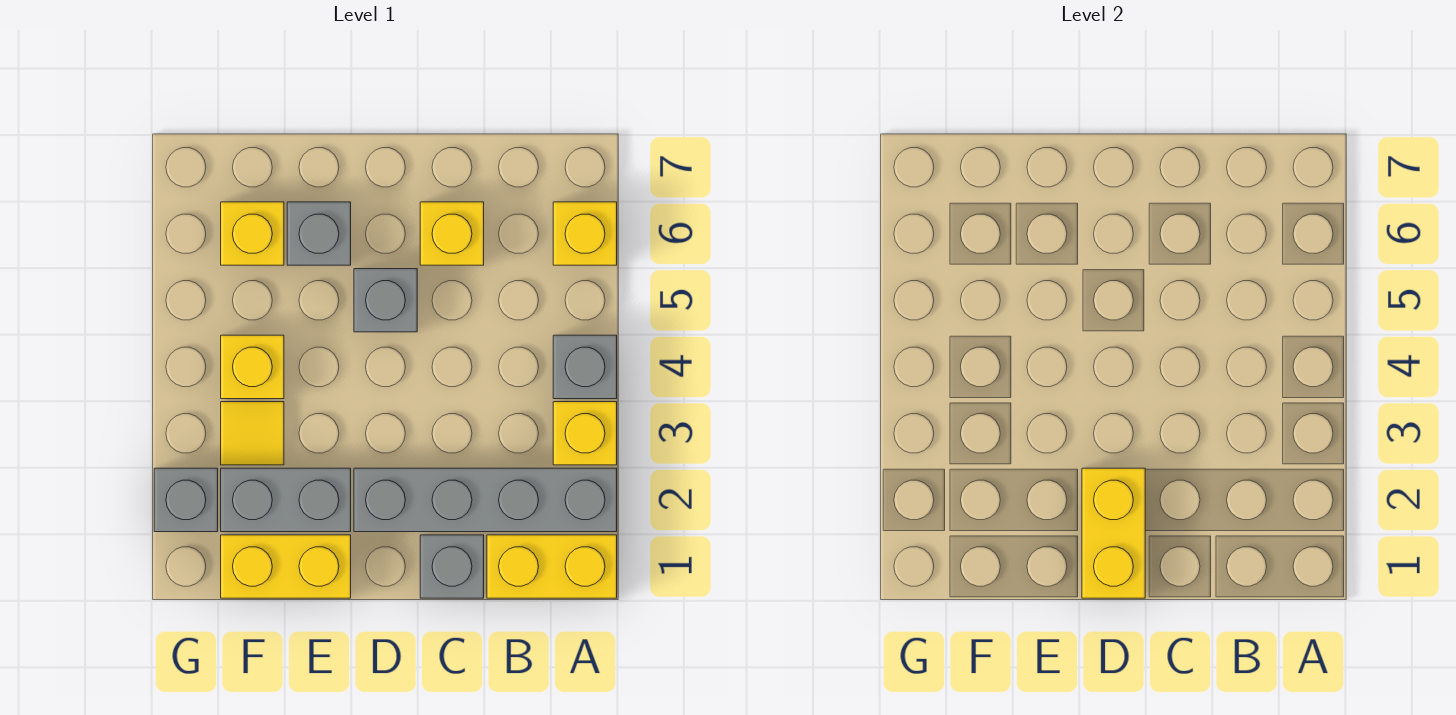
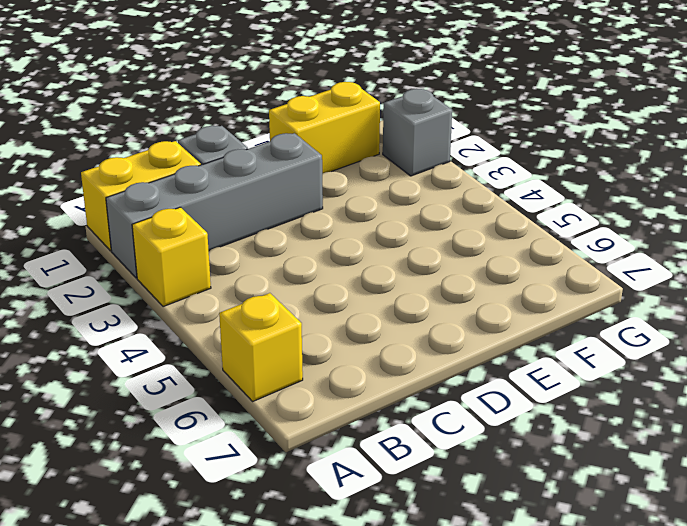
none -> grey 1x1 brick [553,335,617,399]
none -> yellow 1x1 brick [420,202,484,265]
none -> grey 1x1 brick [354,269,417,332]

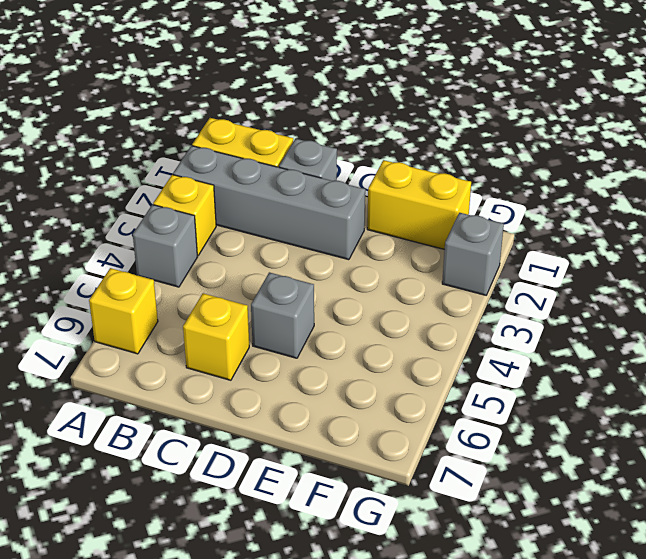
none -> grey 1x2 brick [221,468,351,532]
none -> grey 1x1 brick [287,202,351,265]
none -> yellow 1x1 tile [221,402,284,465]

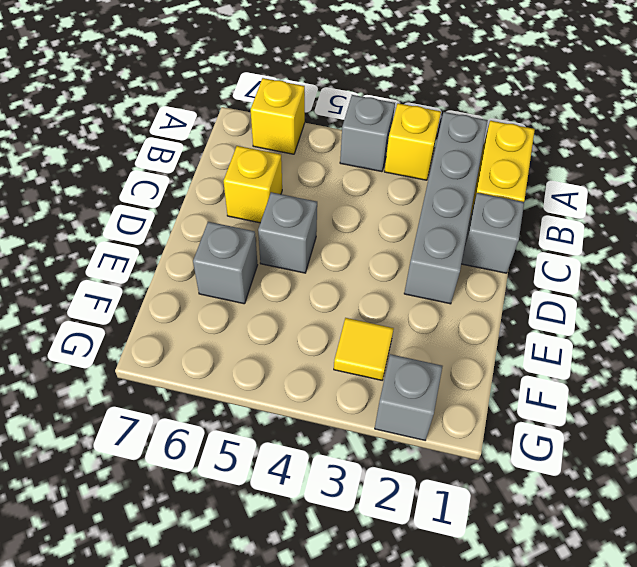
none -> yellow 1x2 brick [221,535,351,598]
none -> grey 1x2 brick [221,468,351,532]
none -> yellow 1x1 brick [221,335,284,399]

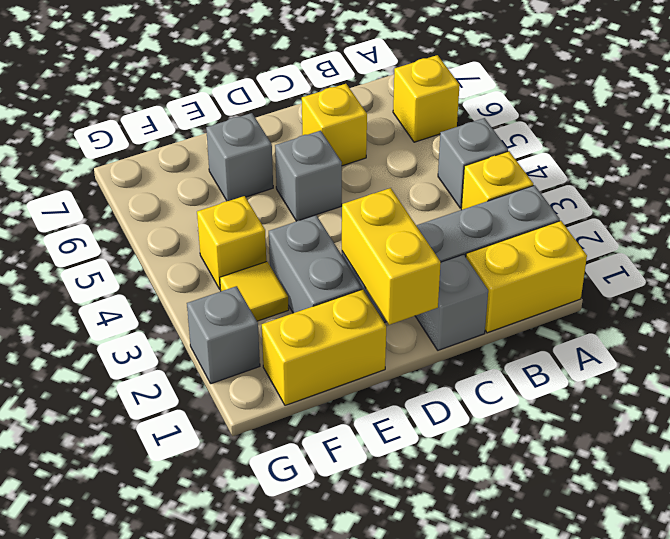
grey 1x2 brick [269,215,362,313] -> grey 1x2 brick turned to [221,468,351,532]
none -> yellow 1x1 brick [221,202,284,265]

